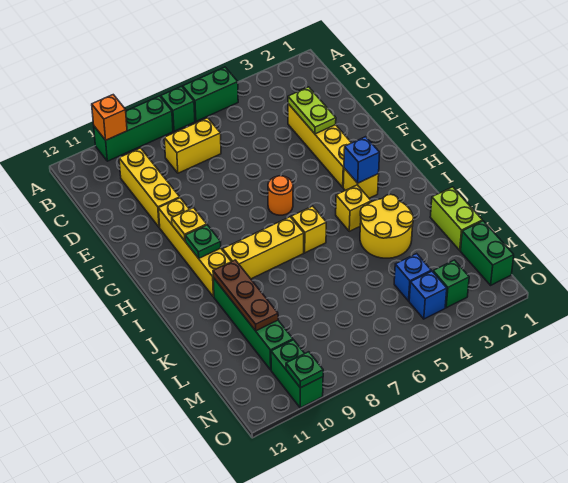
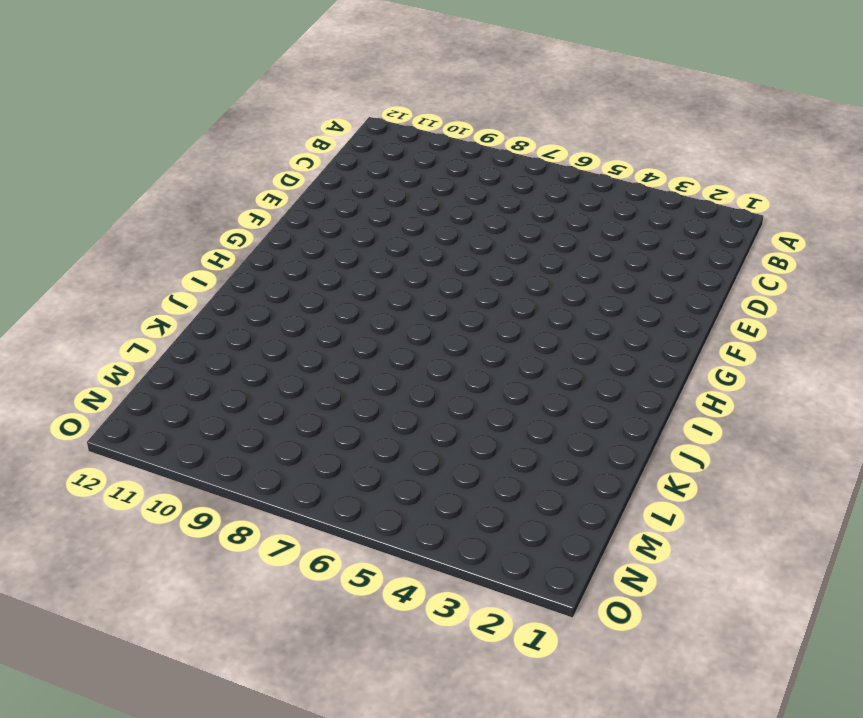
none -> green 1x2 brick [183,67,238,121]
none -> green 1x1 brick [161,86,195,131]
none -> green 1x3 brick [94,96,173,161]

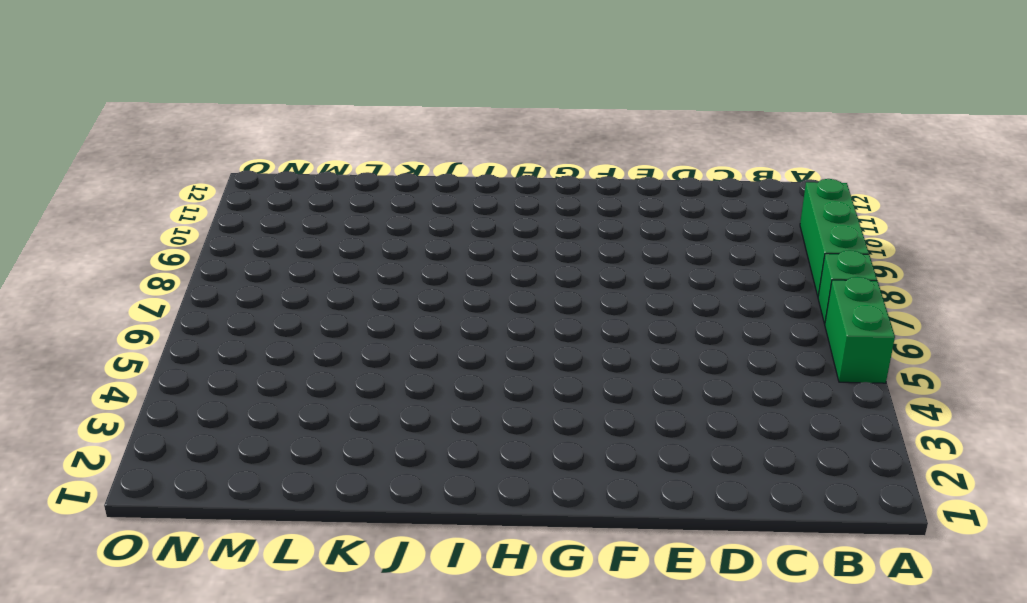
none -> yellow 1x2 brick [164,118,221,173]
none -> yellow 1x3 brick [119,148,180,227]
none -> yellow 1x4 brick [288,104,351,187]

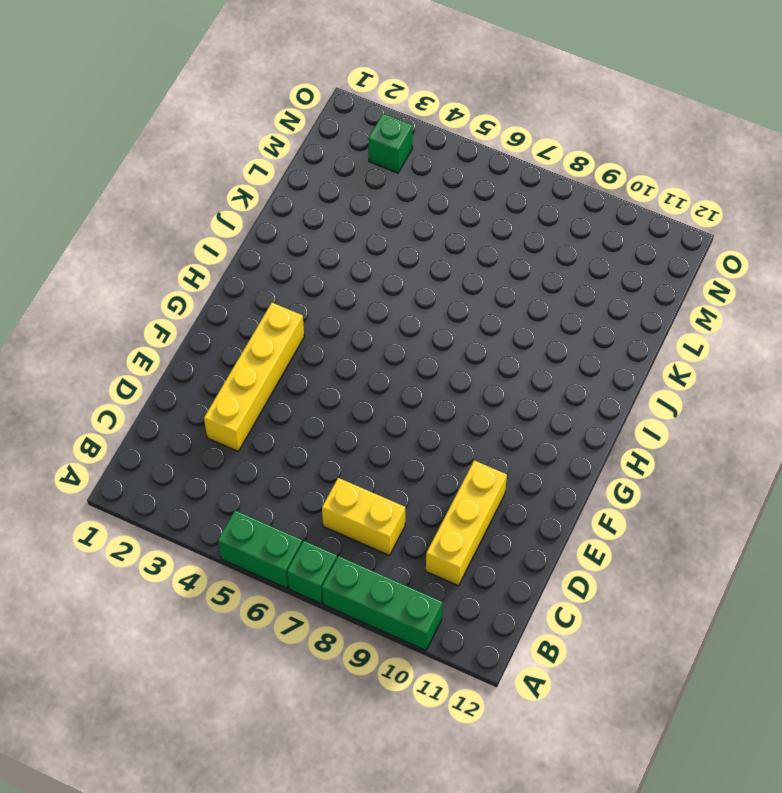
none -> yellow 1x4 brick [159,198,231,297]
none -> orange 1x1 round brick [268,176,293,215]
none -> yellow 1x1 brick [343,168,379,198]

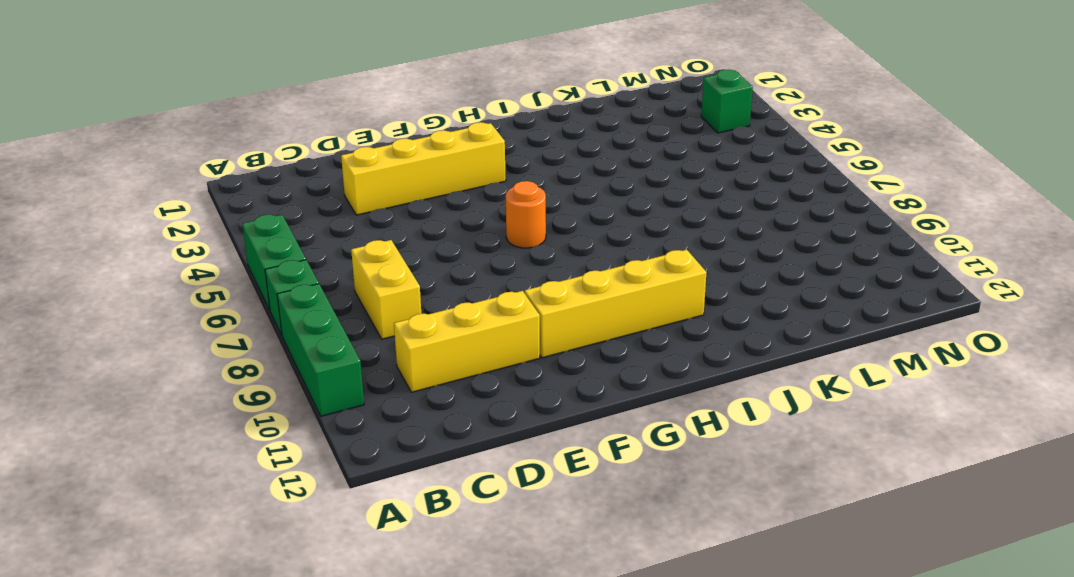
none -> yellow 1x1 brick [343,168,379,198]
none -> yellow 1x1 brick [336,185,371,231]
none -> yellow 1x1 brick [291,206,326,253]

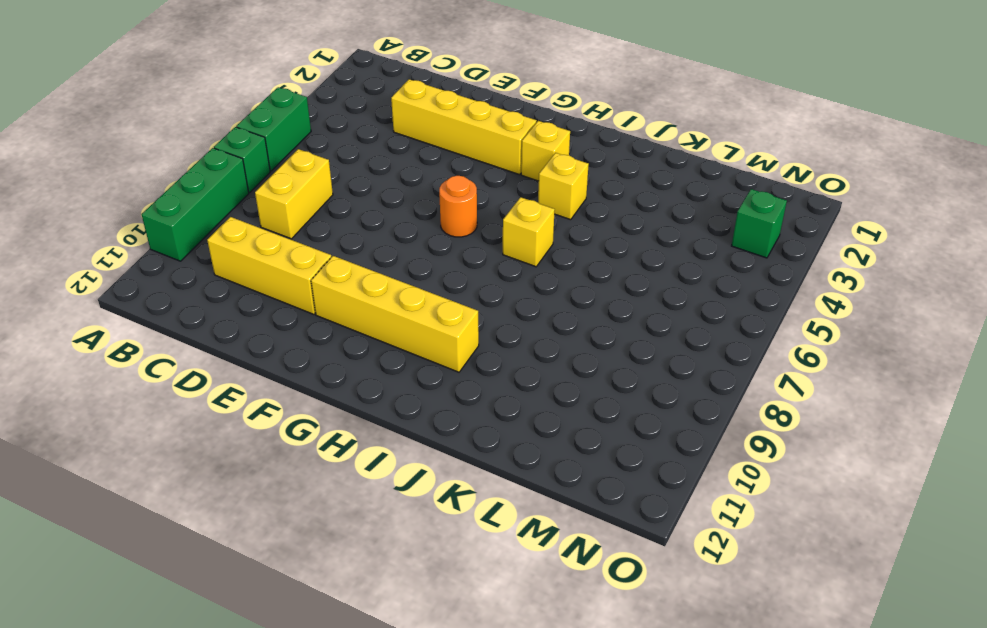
none -> yellow 1x3 brick [223,217,304,279]
none -> yellow 2x2 round brick [360,194,414,258]
none -> green 1x4 brick [213,278,293,370]

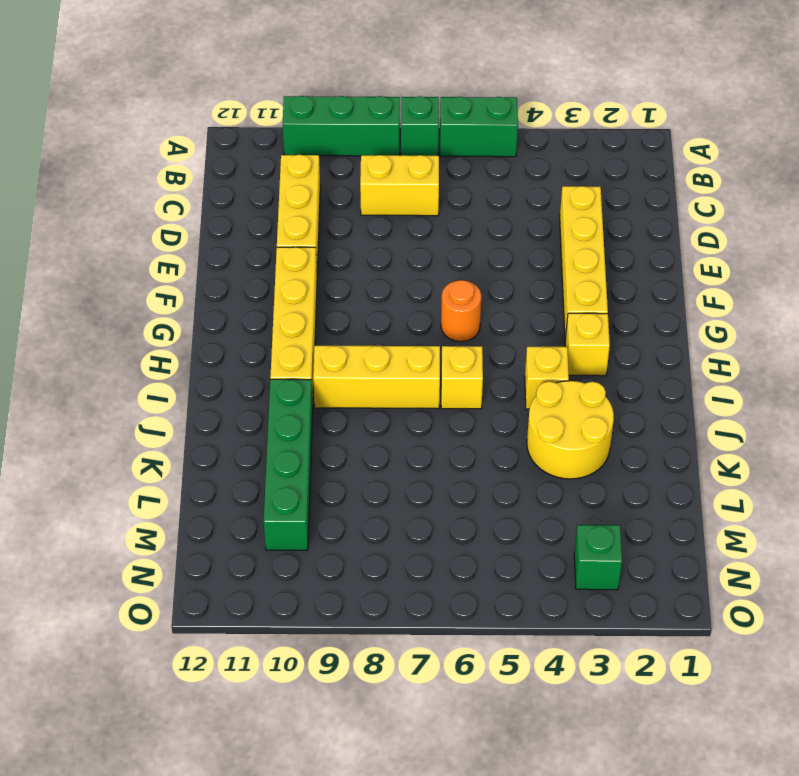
none -> lime 1x2 brick [430,187,482,250]
none -> green 1x2 brick [461,221,514,285]
none -> blue 1x1 brick [394,254,431,301]

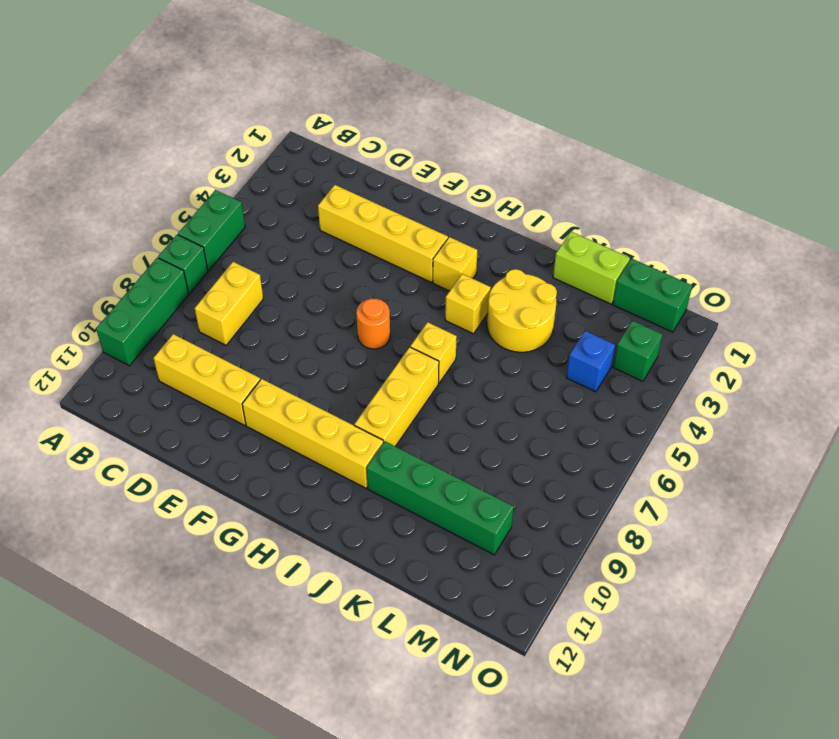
none -> blue 1x1 brick [409,271,447,319]
none -> green 1x2 brick [271,340,323,408]
none -> orange 1x1 brick [92,95,127,140]

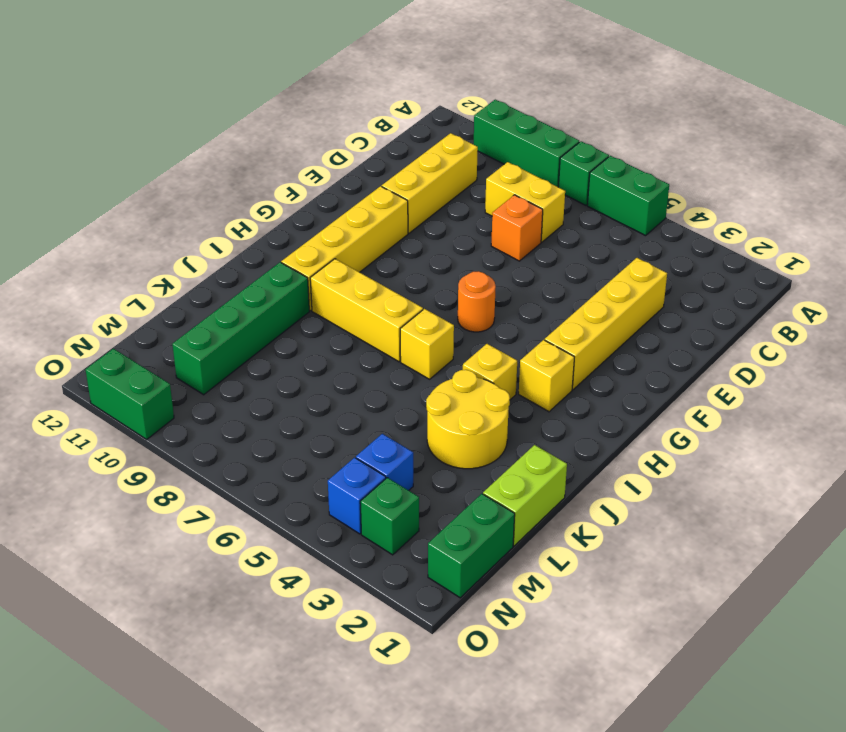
orange 1x1 brick [491,195,543,261] -> orange 1x1 brick moved to [92,95,127,140]
green 1x2 brick [85,349,174,439] -> green 1x2 brick turned to [271,340,323,408]
none -> lime 1x2 plate [288,87,336,134]
none -> yellow 1x1 plate [172,208,207,241]
none -> blue 1x1 brick [344,137,380,183]

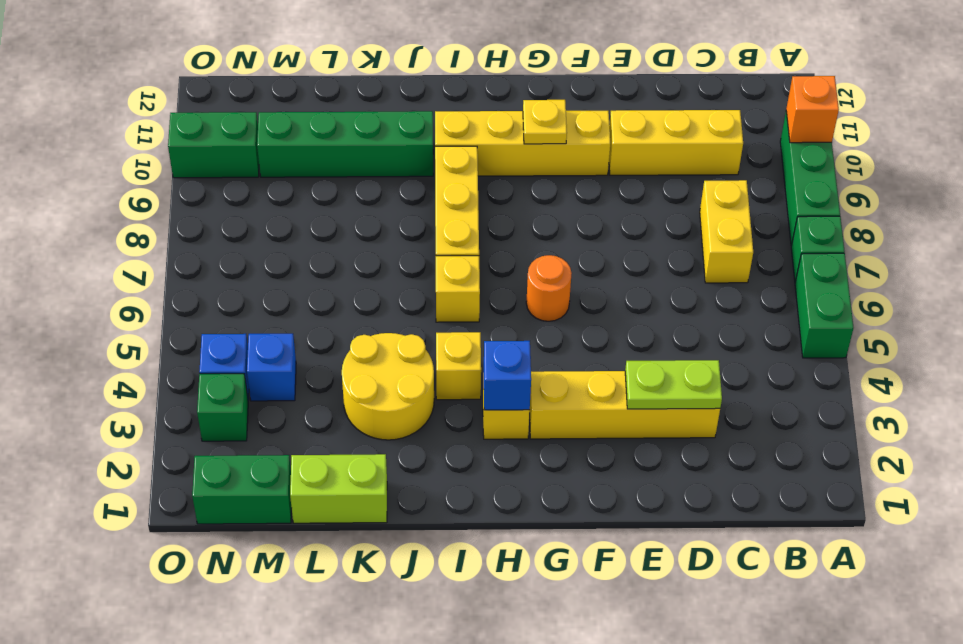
none -> green 1x1 plate [185,225,221,258]
none -> brown 1x3 plate [213,260,278,331]
none -> green 1x1 plate [286,352,323,388]

